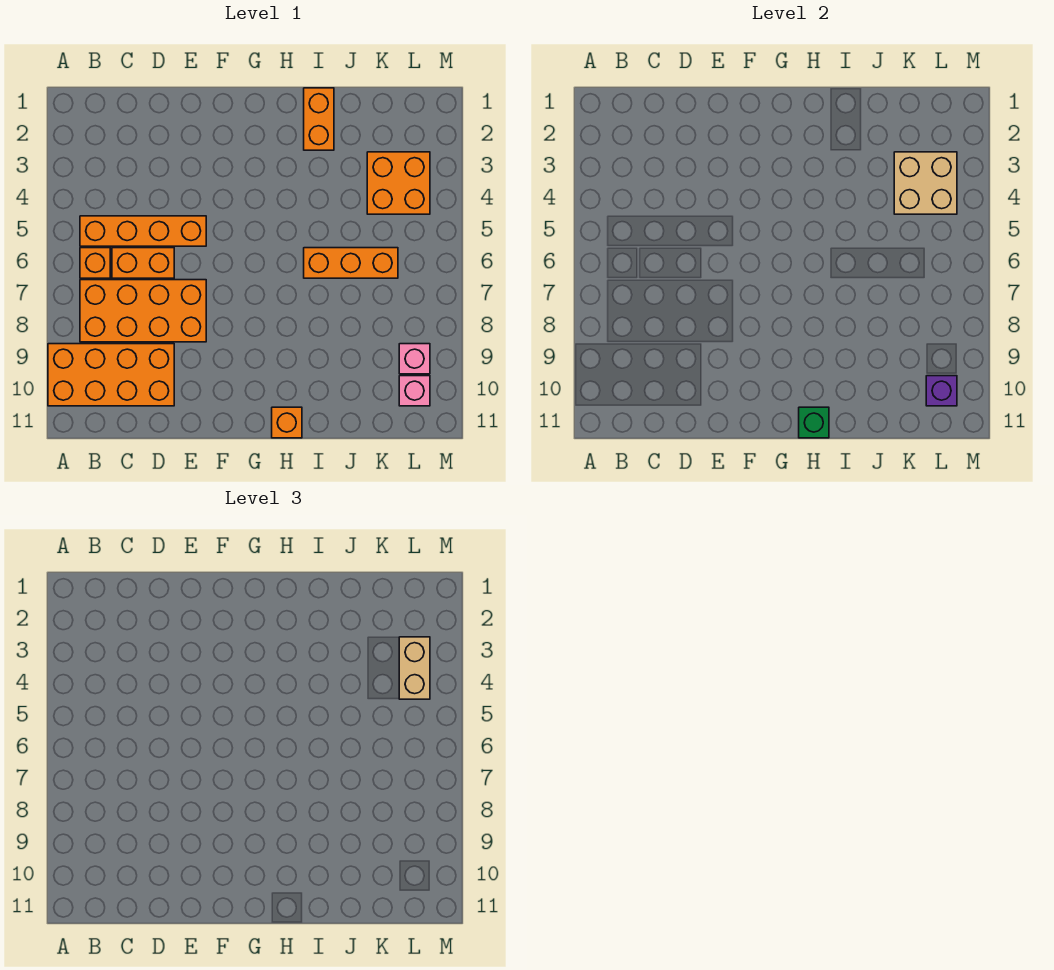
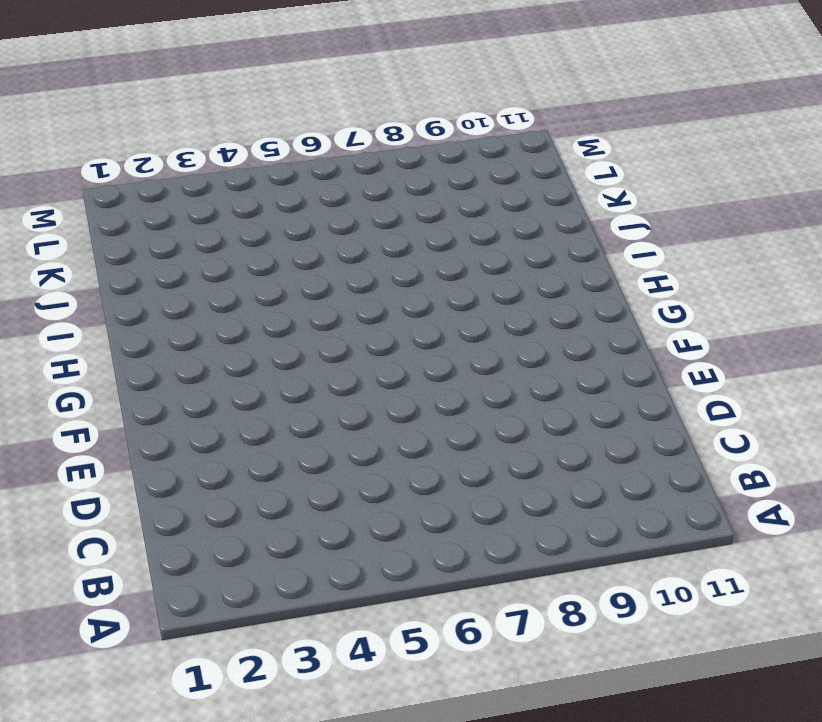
none -> orange 2x4 brick [48,344,174,406]
none -> orange 1x4 brick [80,216,206,246]
none -> orange 1x1 brick [80,248,110,278]

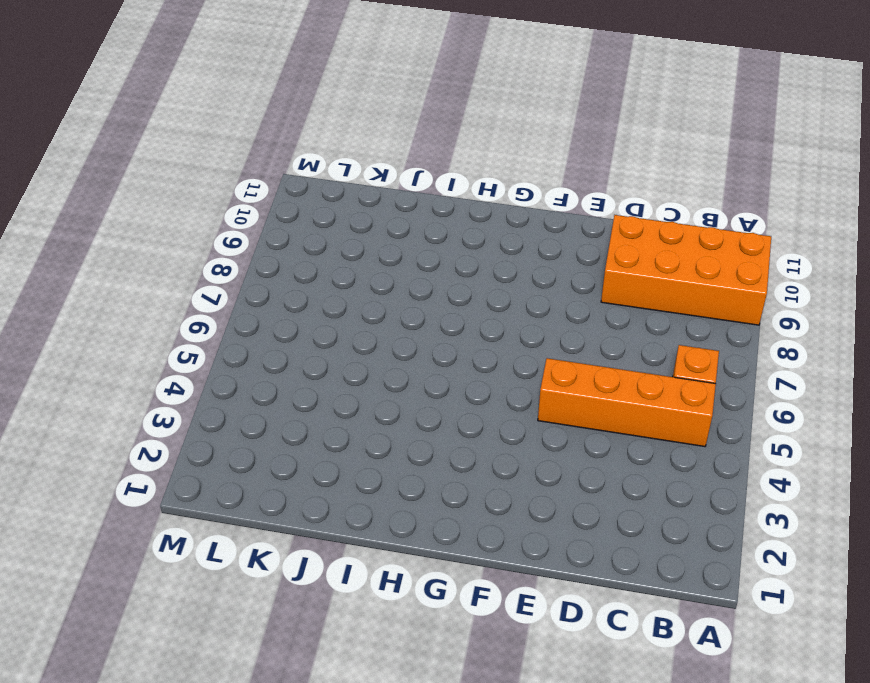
none -> orange 2x4 brick [80,280,206,342]
none -> orange 1x2 brick [112,248,174,278]
none -> orange 1x1 brick [272,407,302,438]

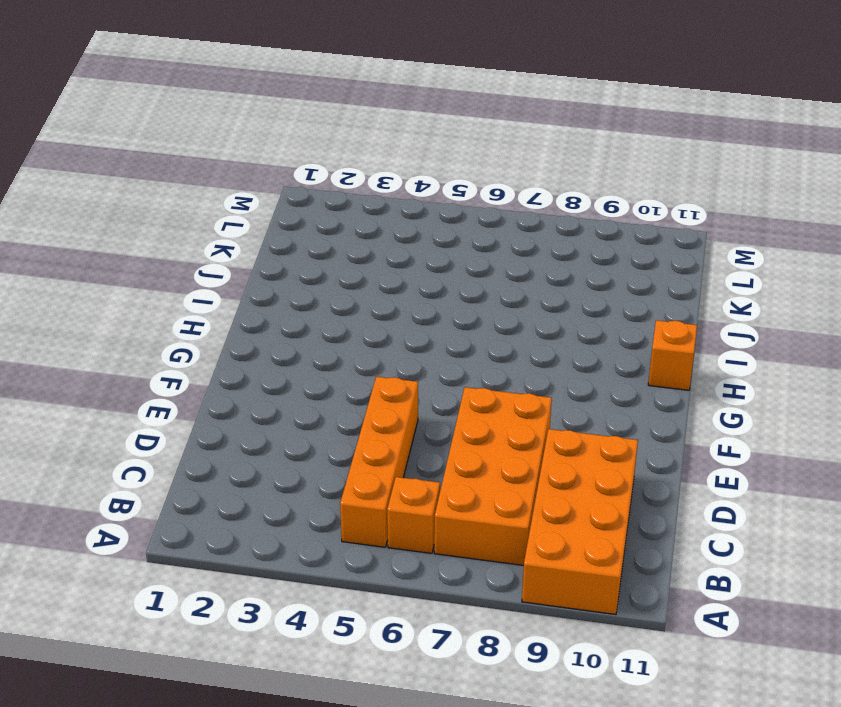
none -> orange 1x2 brick [112,248,174,278]
none -> orange 1x2 brick [304,88,334,150]
none -> orange 1x3 brick [304,248,398,278]

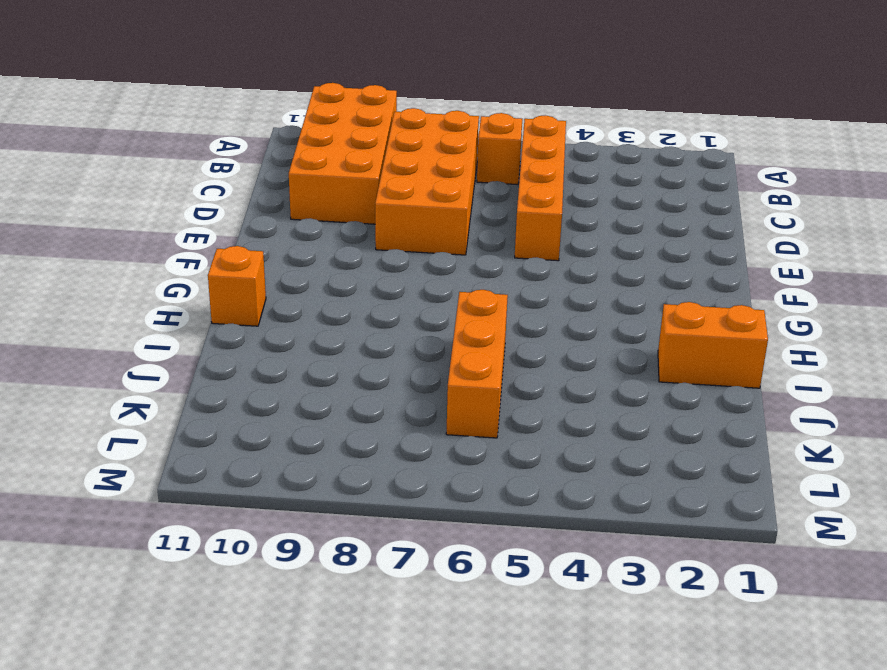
none -> orange 1x2 brick [112,248,174,278]
none -> orange 2x2 brick [367,152,430,214]
none -> pink 1x1 brick [399,344,430,374]

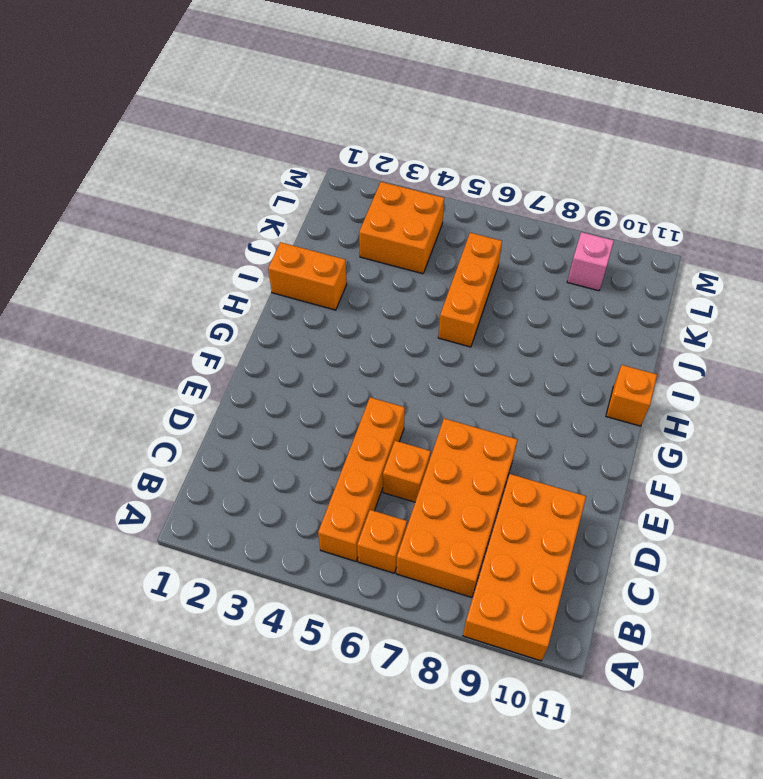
orange 1x1 brick [383,441,431,502] -> orange 1x2 brick [112,248,174,278]
none -> pink 1x1 brick [399,376,430,406]
none -> green 1x1 brick [799,407,829,438]
none -> tan 2x2 brick [894,152,957,214]

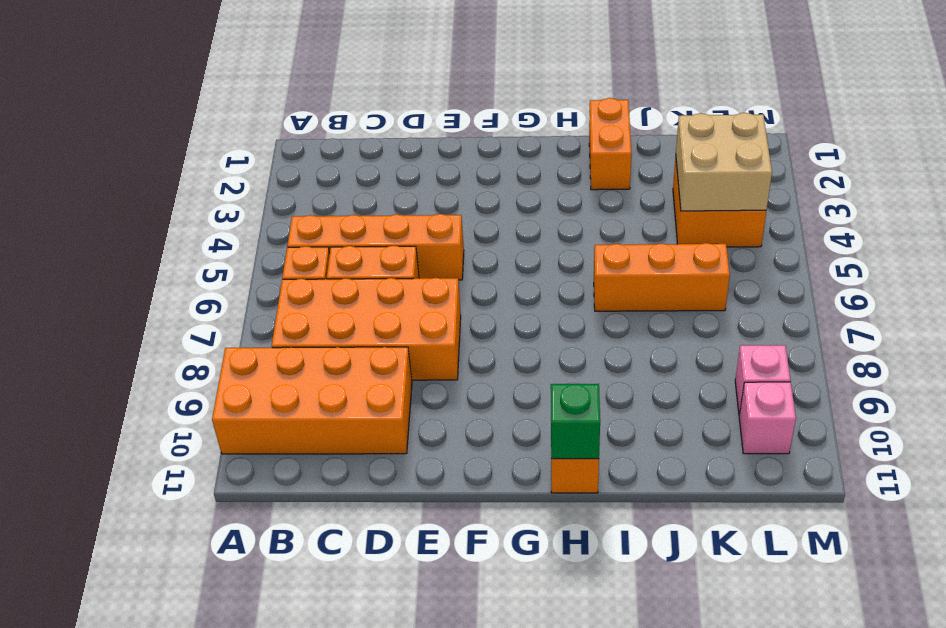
none -> purple 1x1 brick [926,376,957,406]
none -> tan 1x2 brick [399,637,430,699]

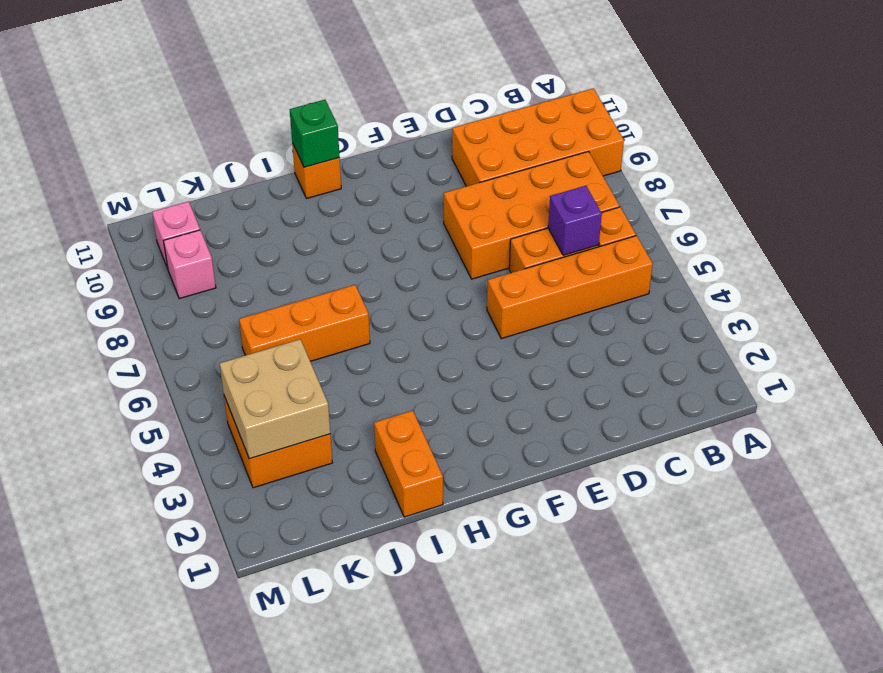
purple 1x1 brick [548,186,602,255] -> purple 1x1 brick moved to [926,376,957,406]
none -> tan 1x2 brick [399,637,430,699]

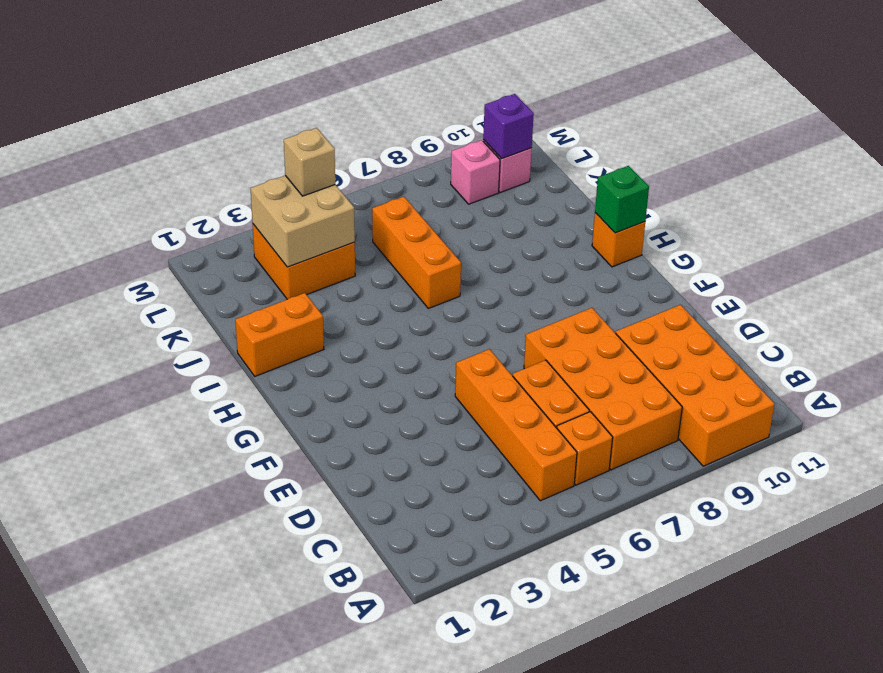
tan 1x1 brick [284,128,335,196] -> tan 1x2 brick [399,637,430,699]

